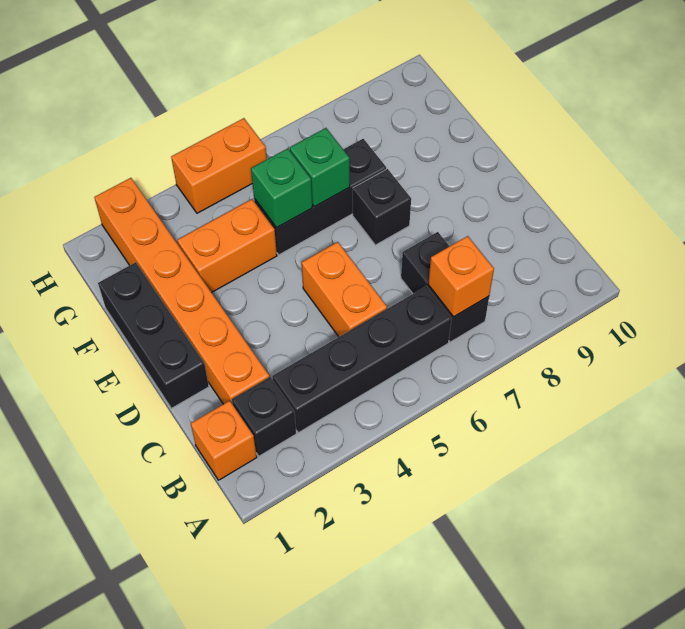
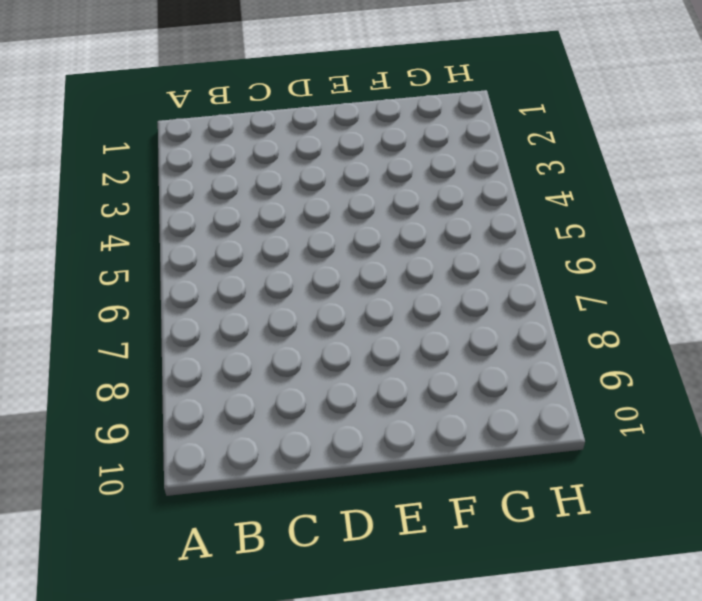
none -> orange 1x1 brick [191,401,257,480]
none -> black 1x1 brick [232,377,296,456]
none -> black 1x4 brick [272,286,452,433]

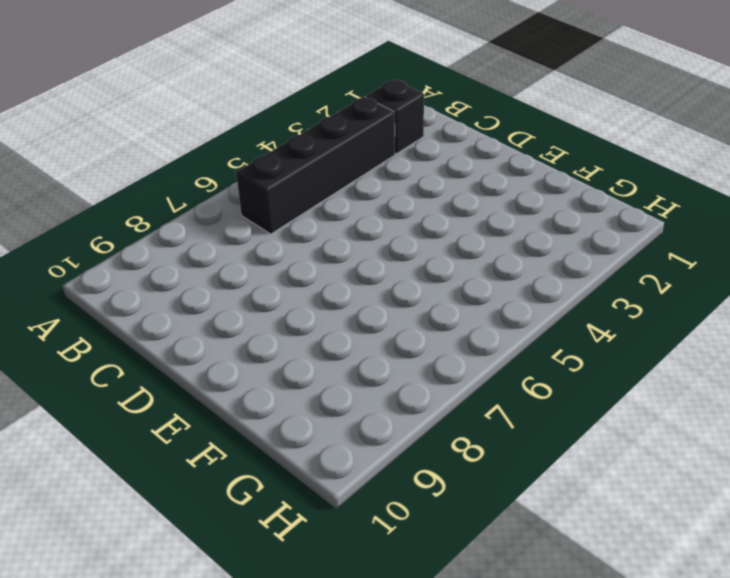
none -> orange 1x1 brick [191,401,257,480]
none -> black 1x2 brick [401,232,489,342]
none -> orange 1x6 brick [94,178,269,404]

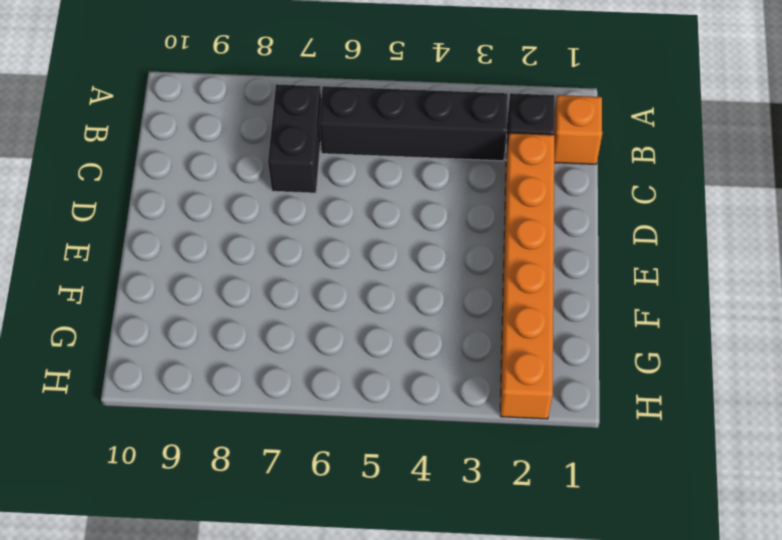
none -> orange 1x2 brick [302,242,387,337]
none -> black 1x3 brick [98,262,209,408]
none -> black 1x1 brick [353,169,411,245]

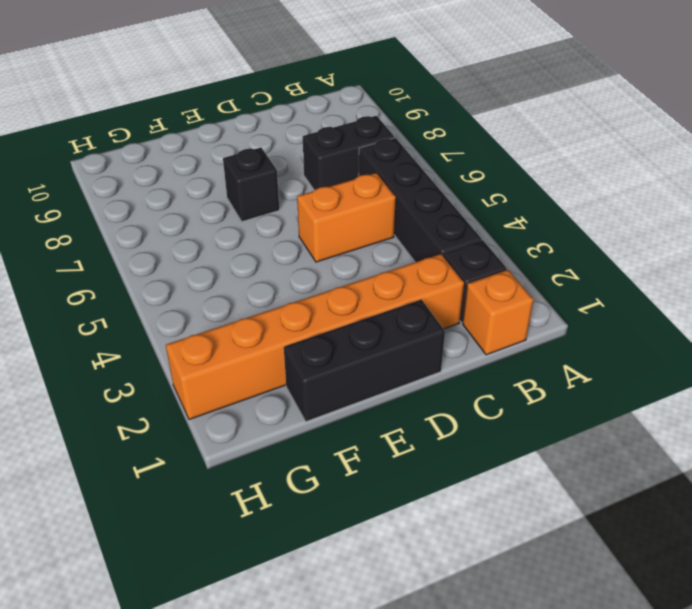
none -> orange 1x2 brick [177,199,277,292]
none -> black 1x3 brick [254,139,386,255]
none -> orange 1x2 brick [171,118,267,213]

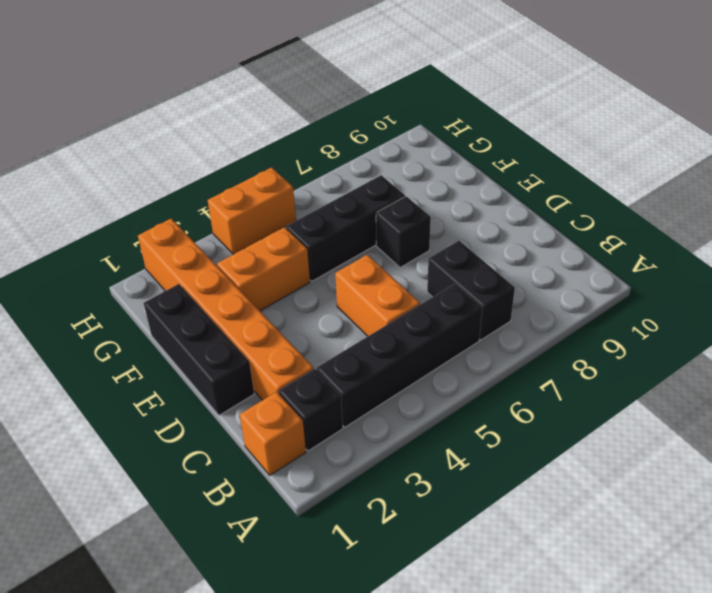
none -> orange 1x1 brick [428,236,494,317]
none -> green 1x1 brick [251,148,312,228]
none -> green 1x1 brick [290,128,350,207]

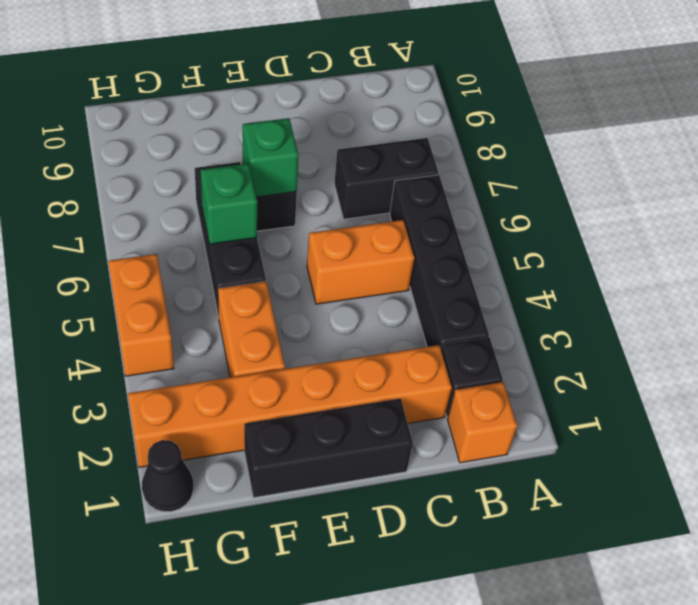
green 1x1 brick [243,118,299,197] -> green 1x1 brick moved to [251,148,312,228]
black 1x1 cone [142,440,193,512] -> none
none -> orange 1x1 brick [428,236,494,317]

